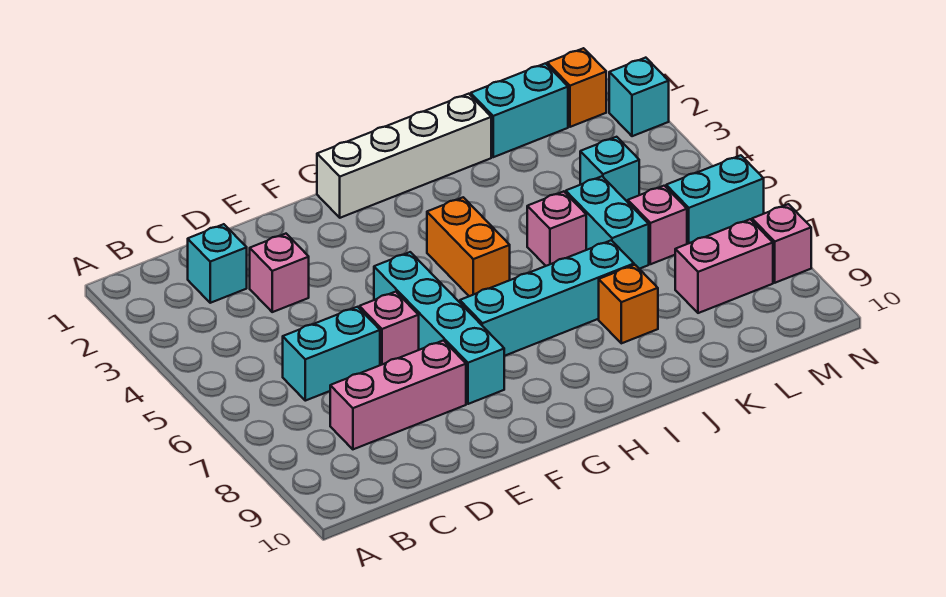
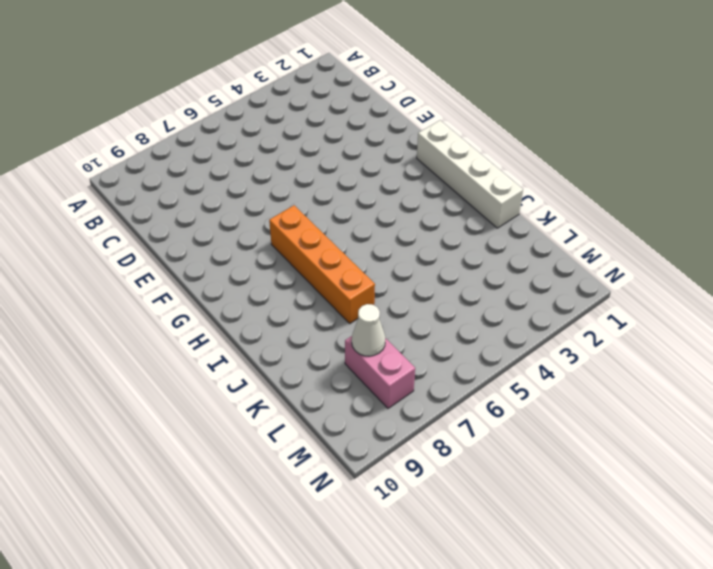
orange 1x4 brick [269,205,375,323] -> cyan 1x4 brick [460,240,634,356]
white 1x1 cone [352,304,385,356] -> none
none -> cyan 1x1 brick [188,224,247,303]
none -> cyan 1x2 brick [283,307,380,401]
none -> pink 1x3 brick [330,340,466,449]

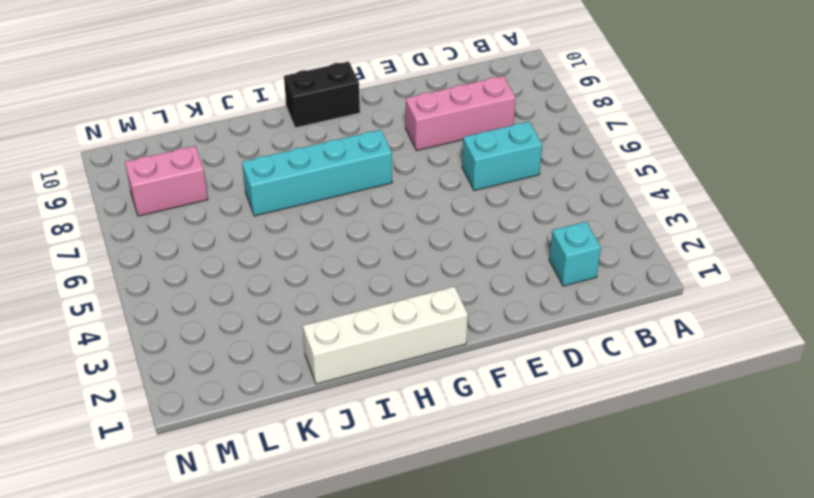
black 1x2 brick [284,62,360,128] -> none
none -> pink 1x1 brick [250,234,309,312]
none -> pink 1x1 brick [359,292,419,365]
none -> cyan 1x4 brick [374,252,504,404]

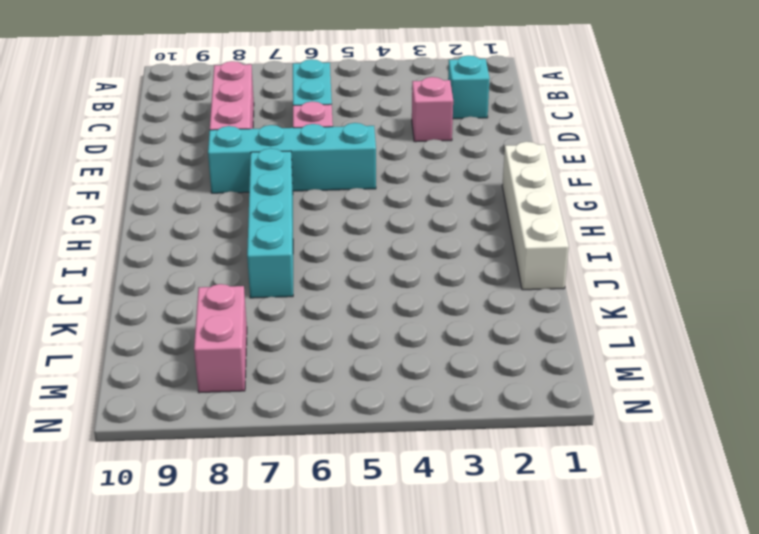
none -> orange 1x2 brick [427,197,510,296]
none -> pink 1x1 brick [527,191,586,266]
none -> orange 1x1 brick [599,265,658,343]

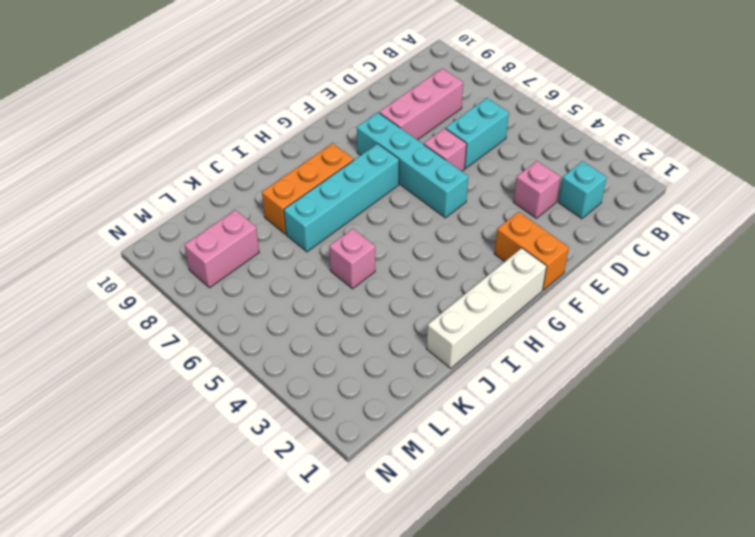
orange 1x2 brick [494,212,569,290] -> orange 1x2 brick moved to [427,197,510,296]
orange 1x3 brick [262,143,354,234] -> orange 1x1 brick [599,265,658,343]
none -> cyan 1x2 brick [471,63,568,157]
none -> cyan 1x2 brick [566,176,649,269]
none -> cyan 1x1 brick [580,137,639,202]

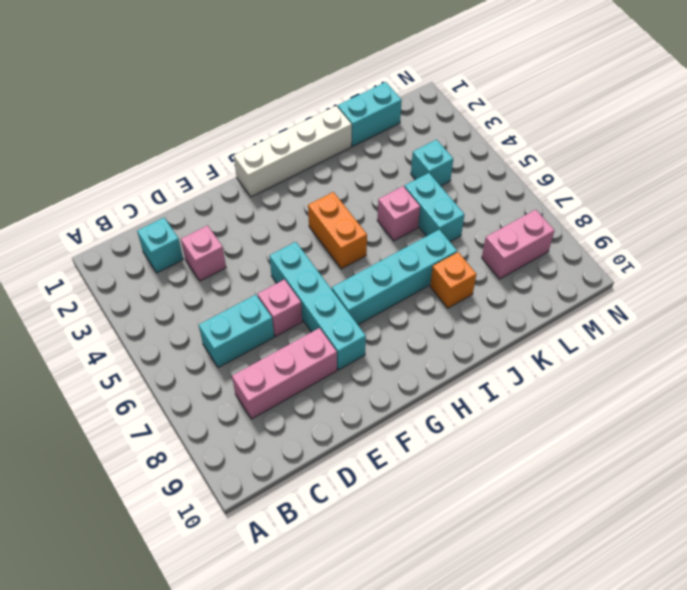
none -> pink 1x1 brick [628,186,687,264]
none -> orange 1x1 brick [547,48,606,127]
none -> cyan 1x2 brick [666,155,764,244]

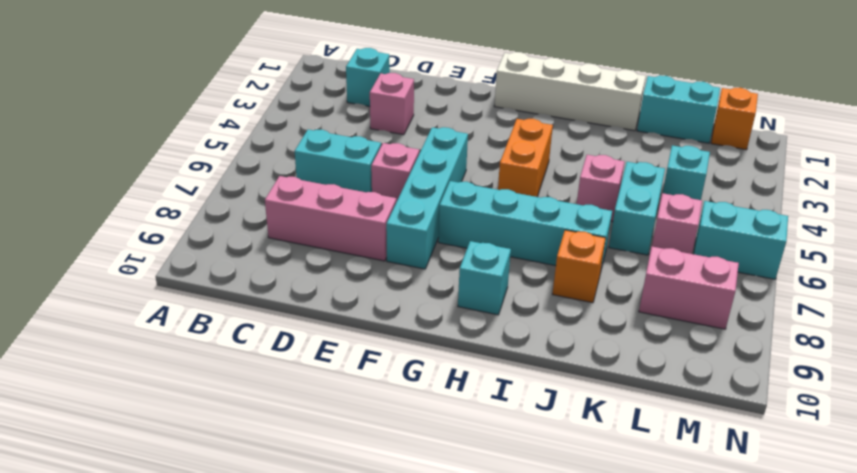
cyan 1x1 brick [458,241,511,315] -> cyan 1x1 brick moved to [609,58,669,136]
none -> pink 1x1 brick [752,204,811,283]

